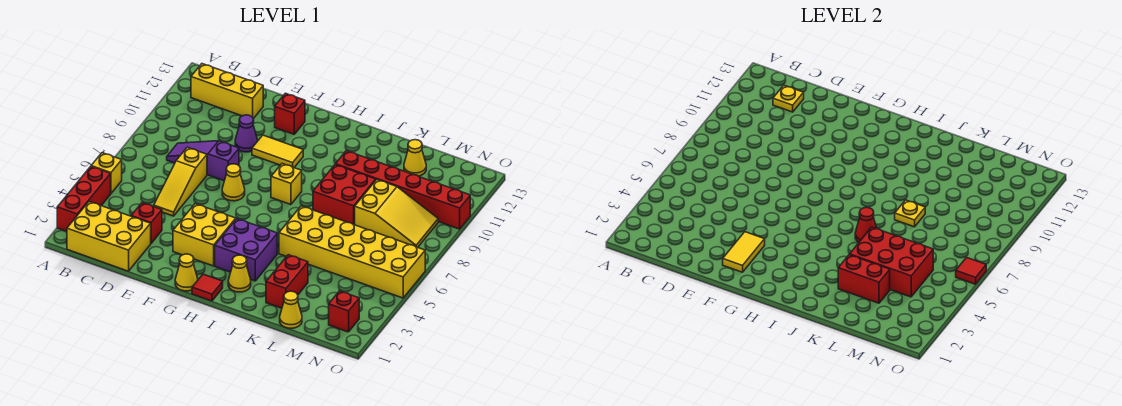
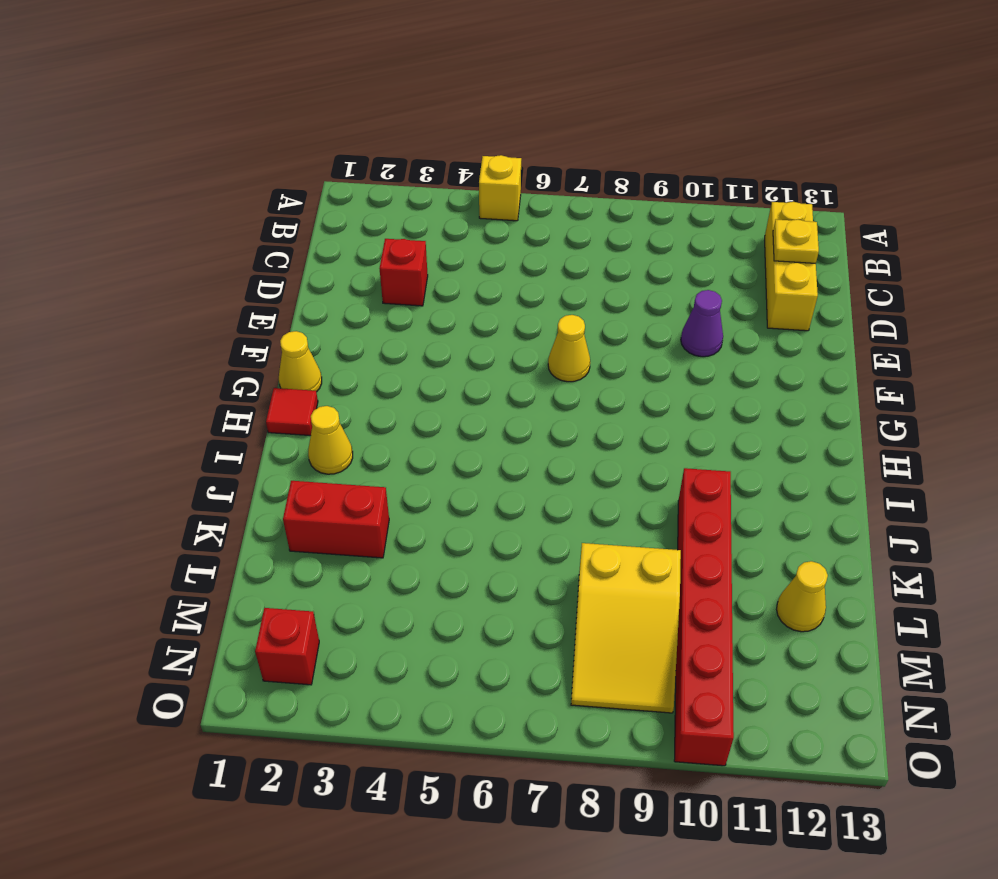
none -> red 1x3 brick [57,167,111,231]
none -> yellow 2x3 brick [67,202,151,271]
none -> purple 1x3 slope [167,141,239,181]
none -> yellow 1x3 slope [154,147,207,216]

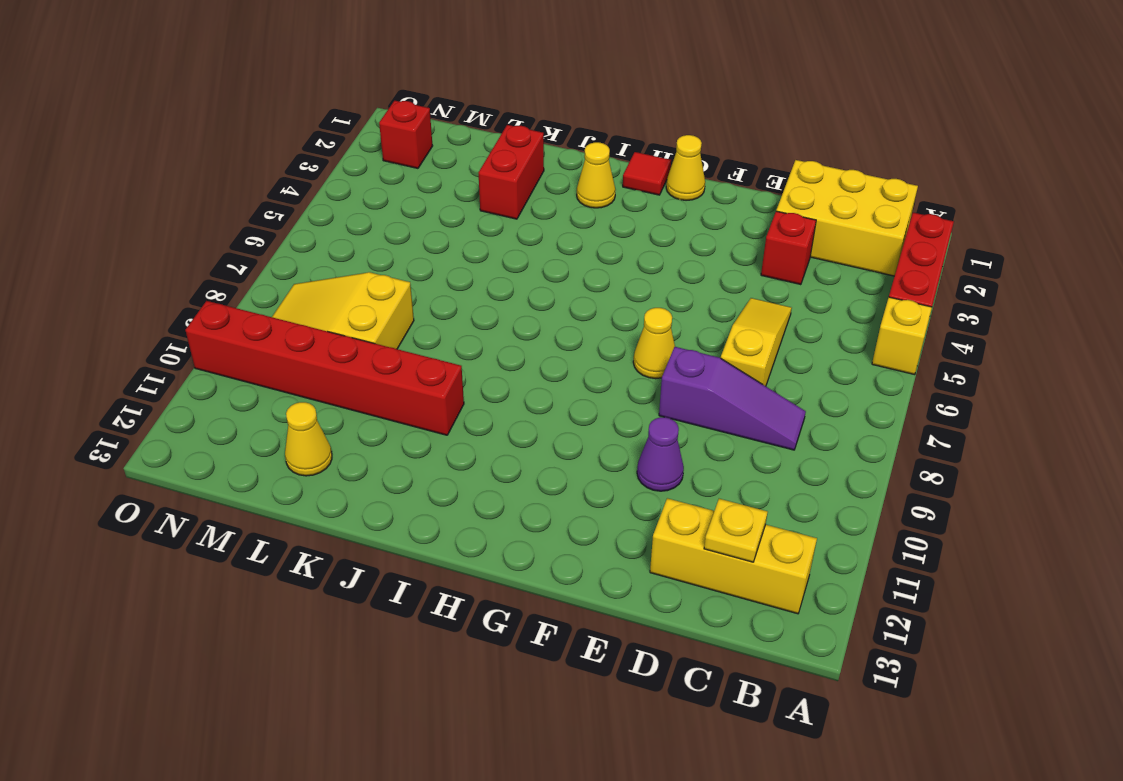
none -> yellow 2x2 brick [173,204,236,266]
none -> yellow 1x2 tile [252,135,303,167]
none -> red 1x1 brick [275,93,305,134]
none -> purple 2x2 brick [215,219,277,281]

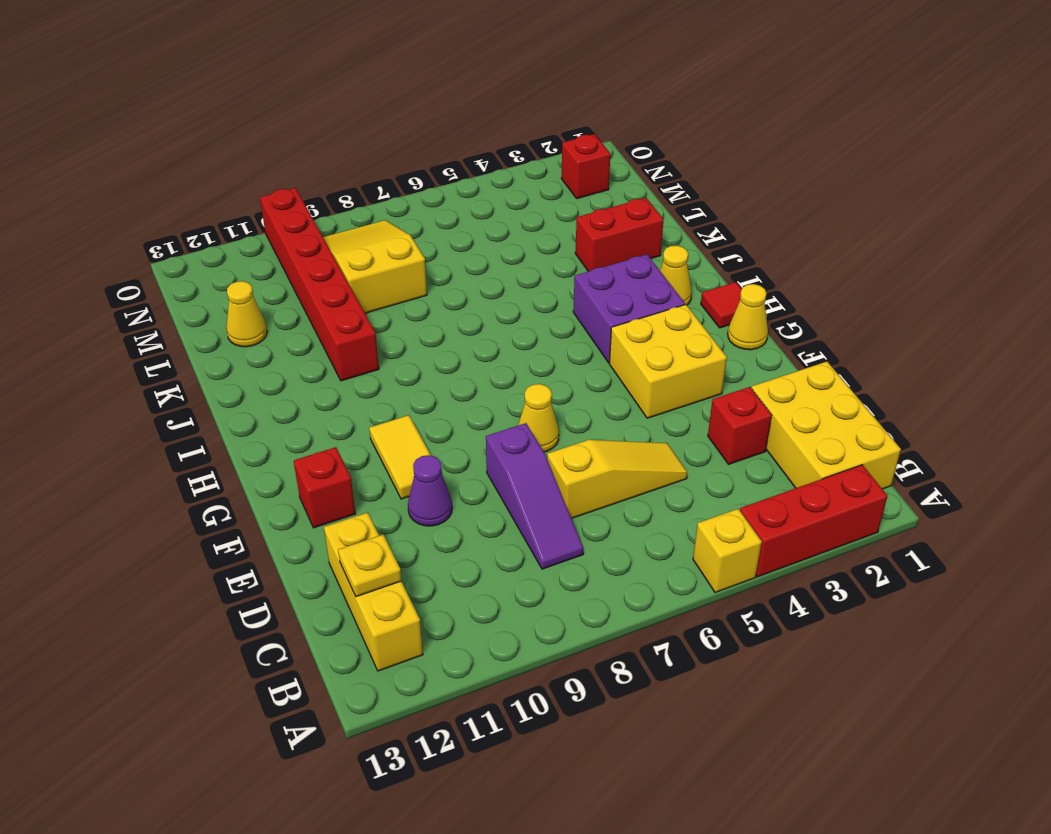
none -> yellow 1x1 brick [271,164,302,205]
none -> yellow 2x6 brick [279,206,425,298]
none -> red 2x2 brick [313,165,376,225]
none -> yellow 1x1 cone [280,291,302,328]

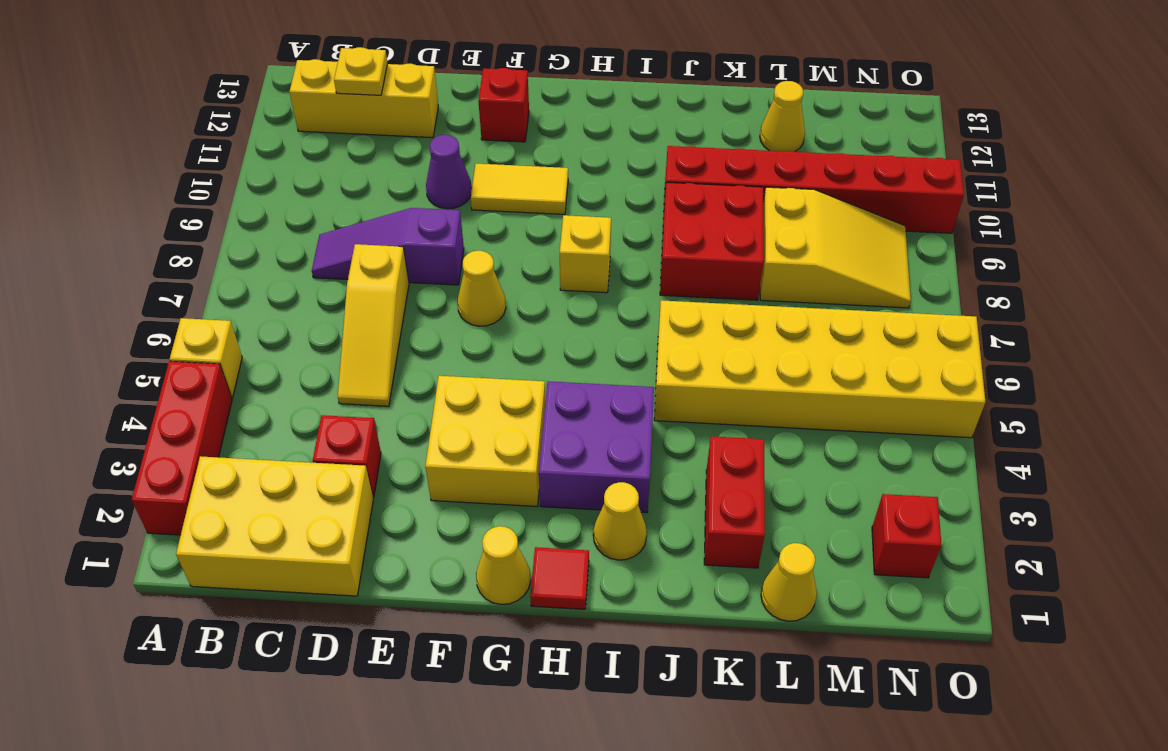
none -> yellow 1x2 tile [723,232,765,272]
none -> red 1x1 cone [855,207,877,242]
none -> red 1x2 brick [838,255,890,303]
none -> red 2x3 brick [850,227,933,297]

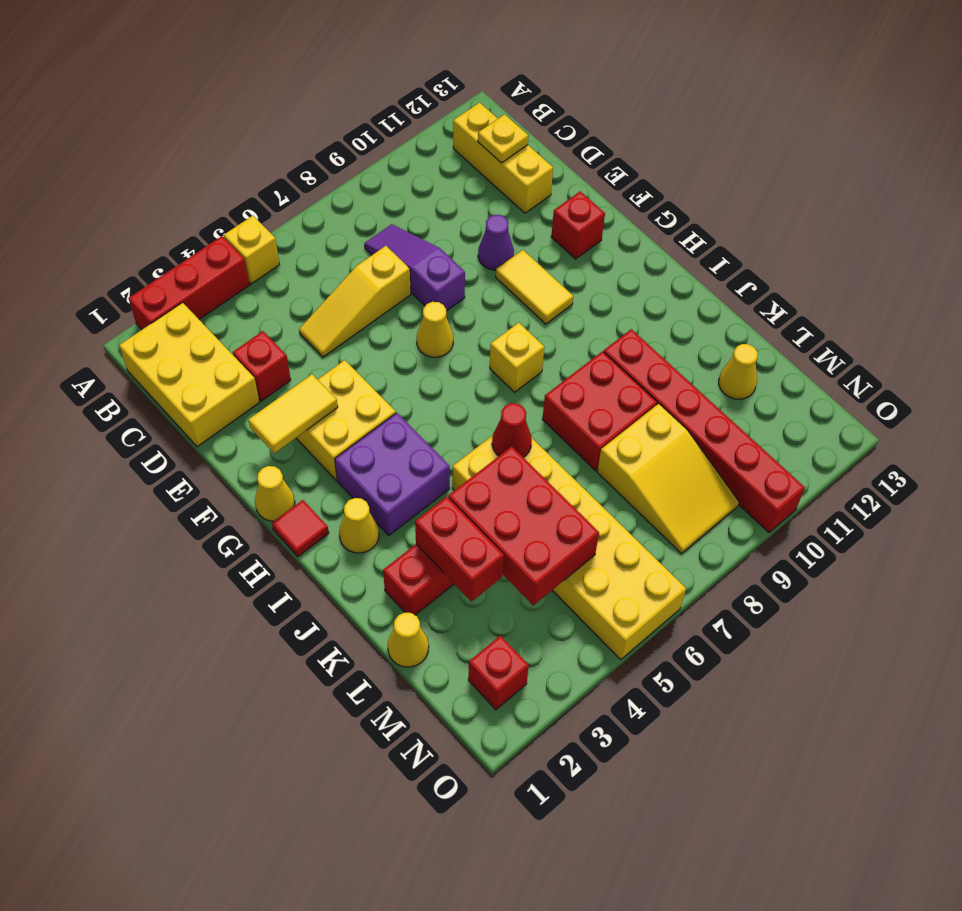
none -> yellow 1x1 plate [895,200,925,227]
none -> red 1x1 tile [956,257,986,284]

